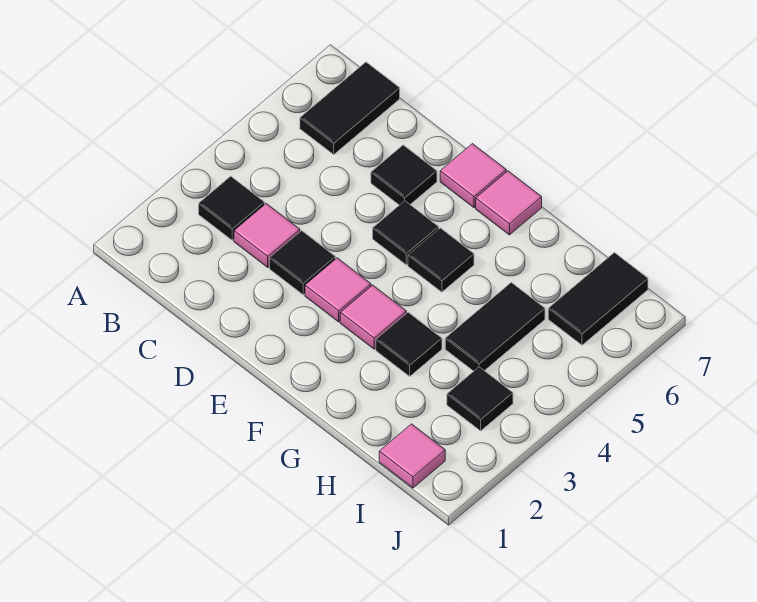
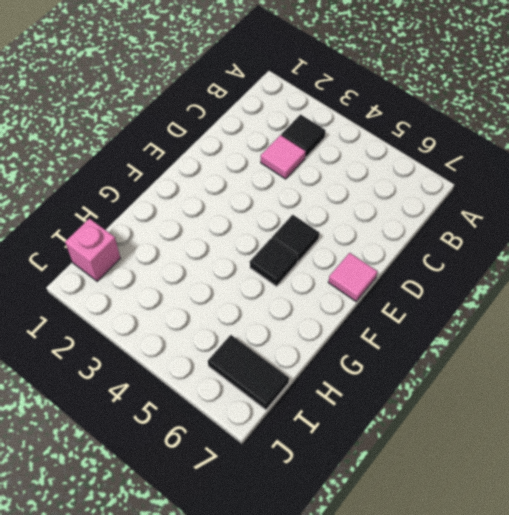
pink 1x1 brick [65,219,120,281] -> pink 1x1 tile [379,424,445,488]
none -> black 1x2 tile [300,62,400,154]
none -> black 1x1 tile [270,231,335,295]
none -> black 1x1 tile [371,145,437,205]

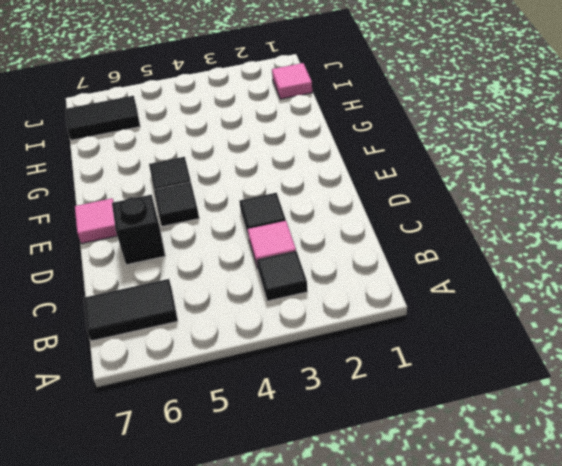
black 1x1 brick [112,195,165,265] -> black 1x1 tile [371,145,437,205]
none -> pink 1x1 tile [305,258,371,322]
none -> pink 1x1 tile [340,285,406,349]
none -> pink 1x1 tile [476,171,542,235]

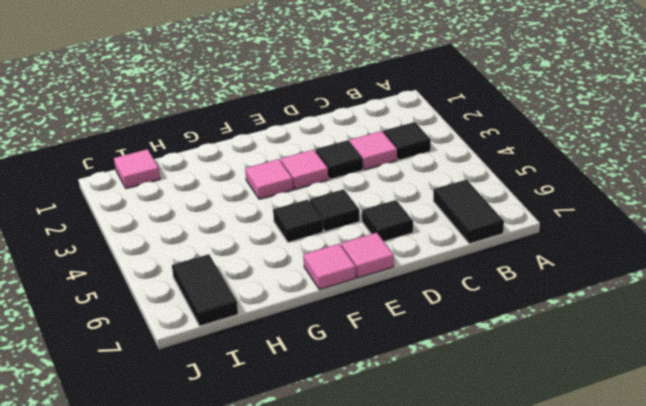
none -> black 1x1 tile [376,313,442,376]
none -> black 1x2 tile [445,283,545,371]
none -> black 1x1 tile [447,367,513,431]

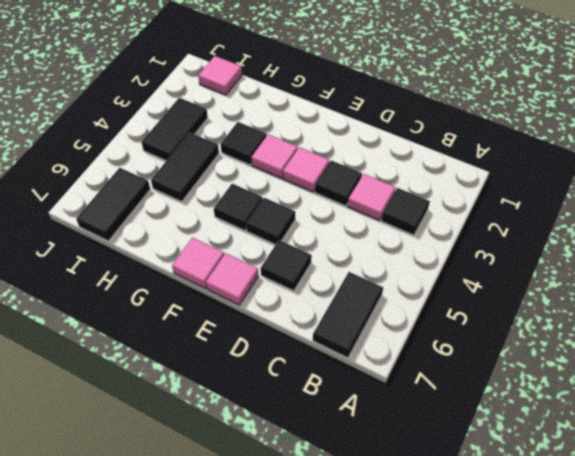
black 1x2 tile [141,98,208,161] -> black 1x1 tile [447,367,513,431]

